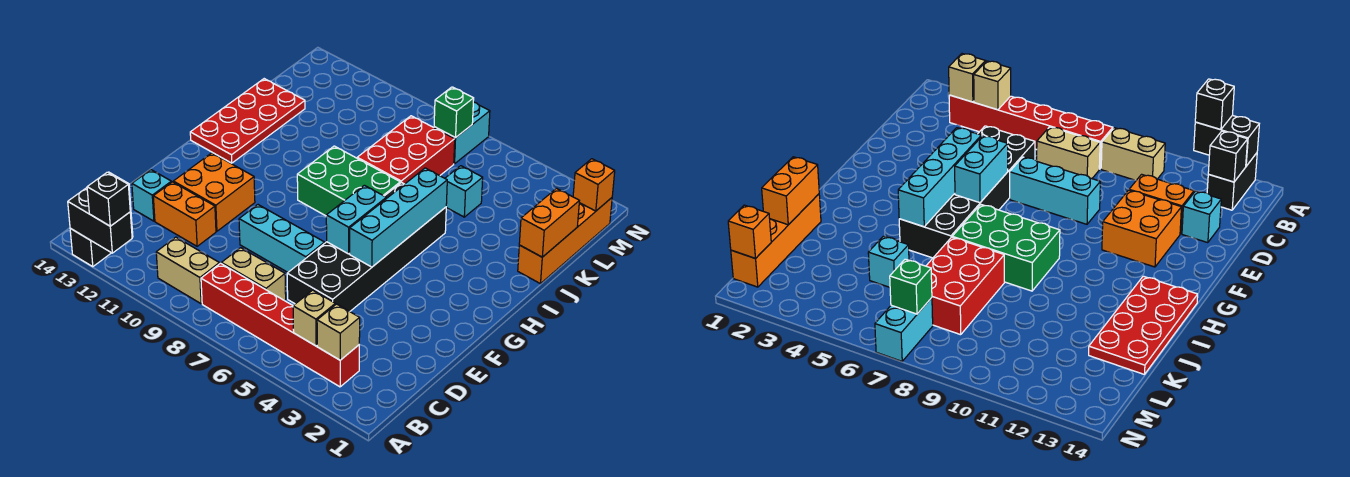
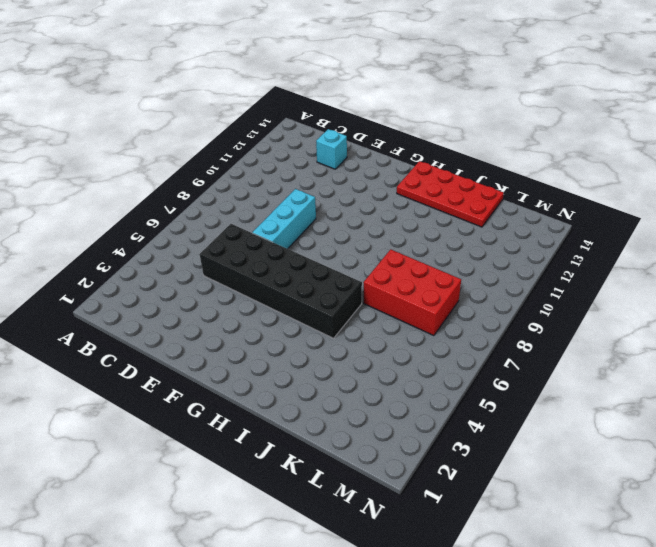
none -> black 1x2 brick [70,211,133,267]
none -> red 1x6 brick [201,263,359,387]
none -> tan 1x2 brick [156,237,219,304]

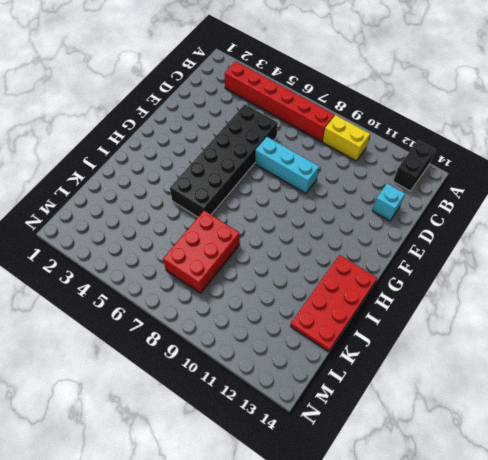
yellow 1x2 brick [323,115,370,161] -> tan 1x2 brick [156,237,219,304]
none -> tan 1x2 brick [221,248,286,301]
none -> orange 1x2 brick [153,182,216,246]
none -> orange 2x2 brick [173,153,255,231]

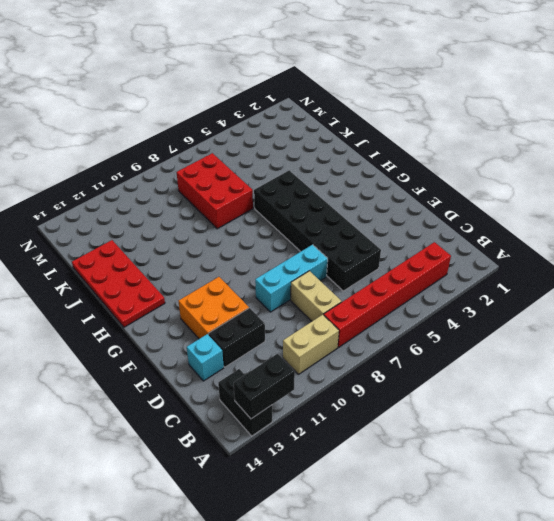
tan 1x2 brick [291,271,342,321] -> tan 1x2 brick turned to [221,248,286,301]
black 1x2 brick [209,308,265,367] -> orange 1x2 brick [153,182,216,246]
none -> green 2x3 brick [297,146,400,216]
none -> orange 1x4 brick [518,198,612,284]
none -> cyan 1x1 brick [445,166,483,217]

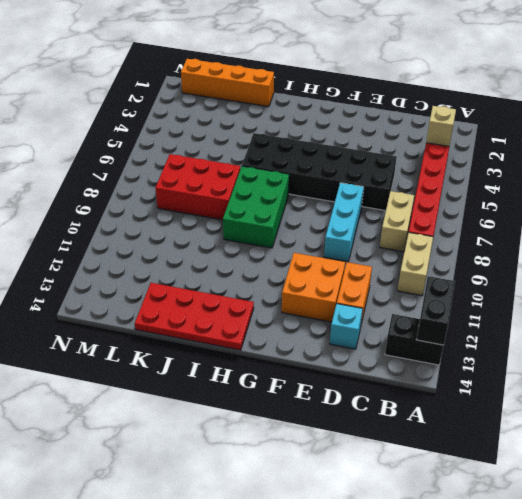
none -> cyan 1x1 brick [445,166,483,217]
none -> cyan 1x2 brick [434,102,490,164]
none -> tan 1x1 brick [293,290,335,346]

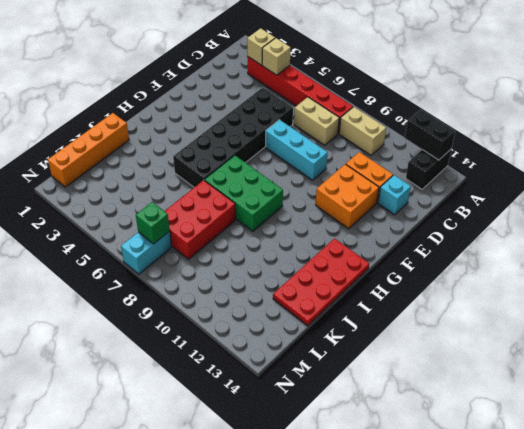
none -> cyan 1x1 brick [445,166,483,217]
none -> black 1x1 brick [1208,131,1248,182]
none -> cyan 1x4 brick [350,168,447,267]

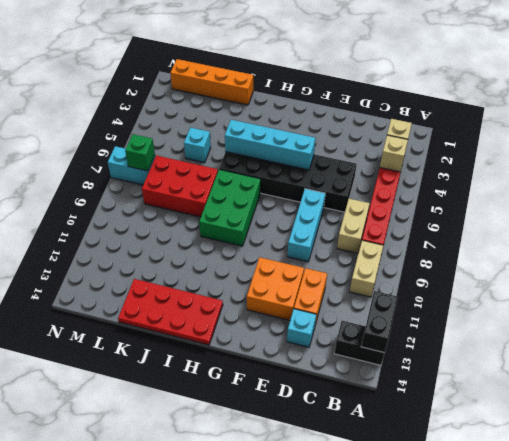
none -> black 1x1 brick [1208,131,1248,182]
none -> cyan 1x2 brick [326,185,386,254]
none -> orange 1x2 brick [519,188,579,257]

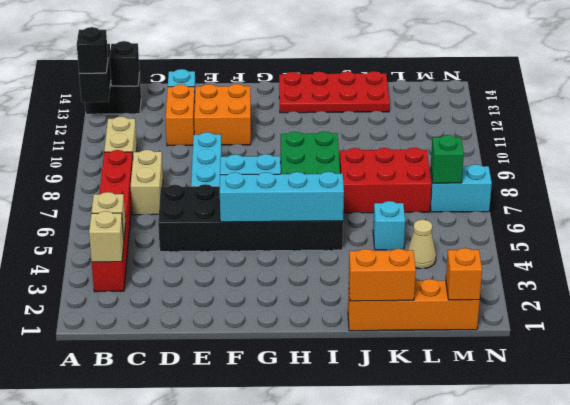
tan 1x1 cone [408,220,436,269] -> none

